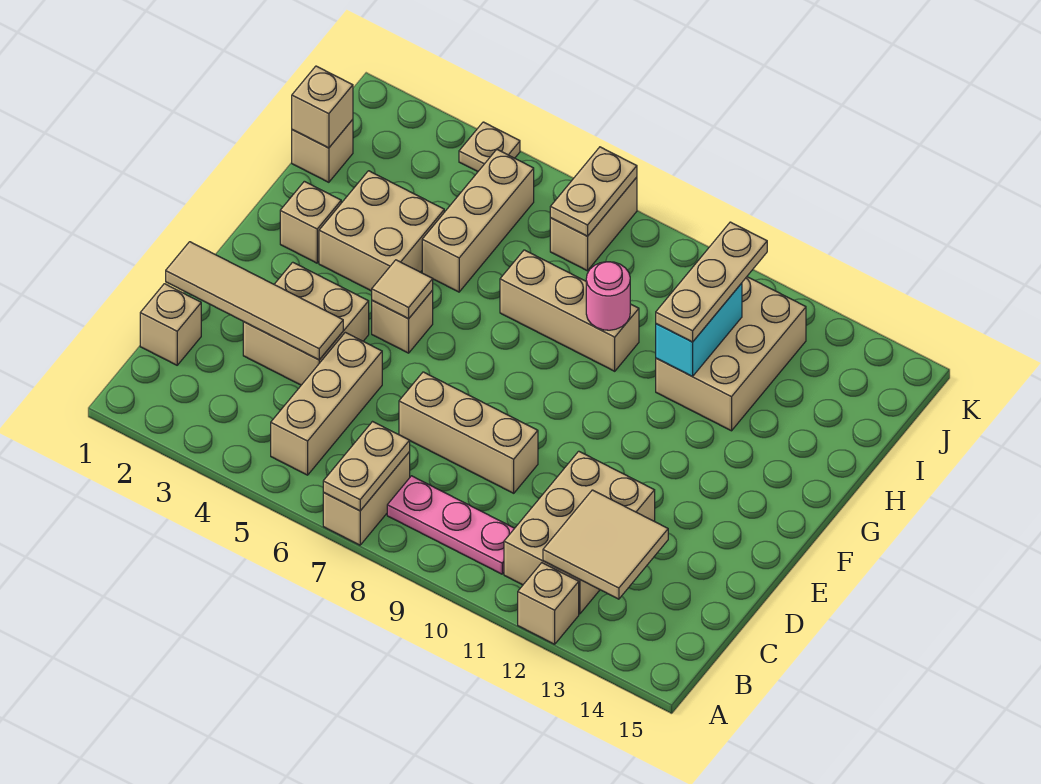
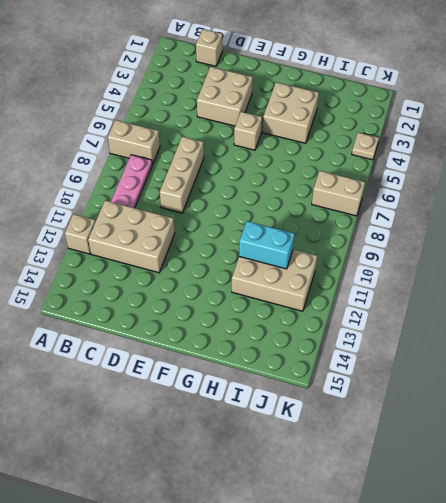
none -> tan 1x3 brick [271,332,382,475]
none -> tan 1x1 brick [280,181,341,263]
none -> tan 1x3 brick [422,149,534,292]

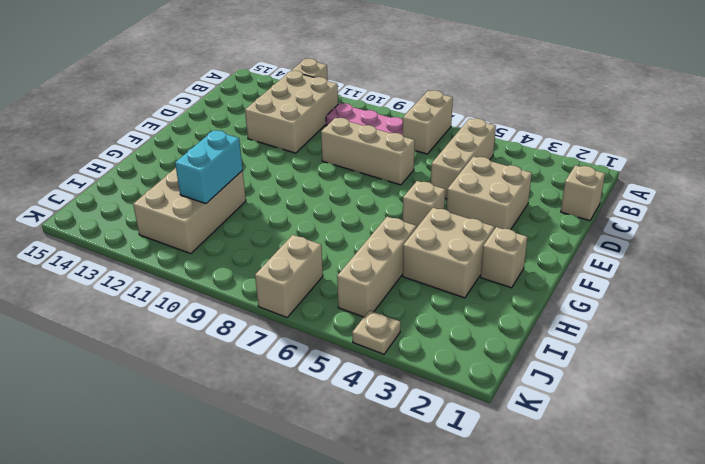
none -> tan 1x3 brick [500,250,639,371]
none -> tan 1x1 brick [292,120,353,182]
none -> tan 1x2 plate [323,422,410,511]

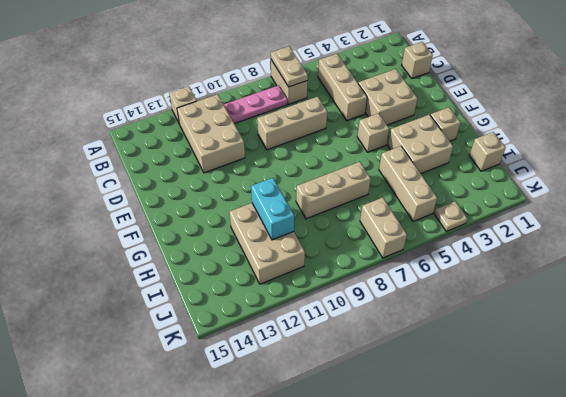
none -> tan 2x2 tile [543,490,668,599]
none -> tan 1x4 tile [166,242,343,360]
none -> tan 1x1 tile [372,260,433,319]

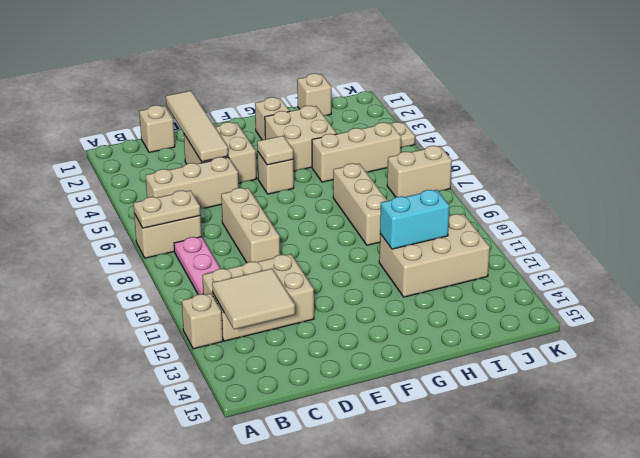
none -> pink 1x1 round brick [586,262,630,330]
none -> tan 1x1 brick [292,66,353,148]
none -> tan 1x2 plate [550,147,637,236]

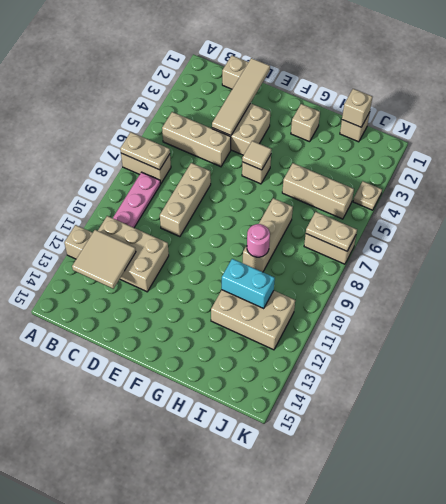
none -> tan 2x2 brick [319,171,444,291]
none -> tan 1x3 plate [656,222,767,342]

